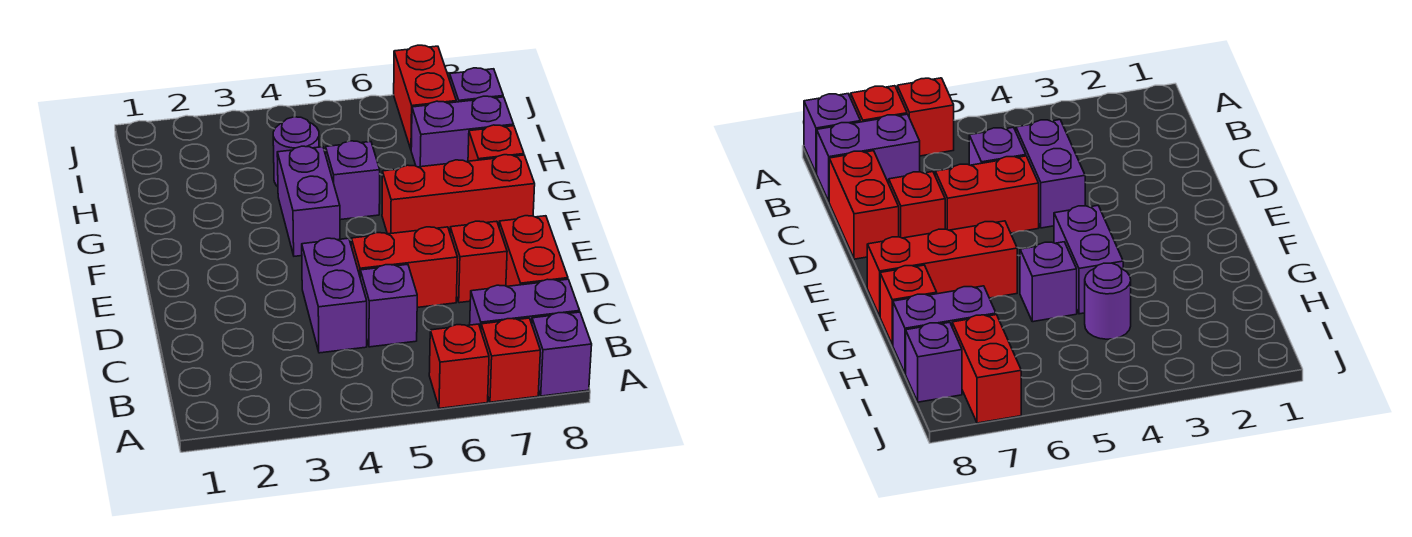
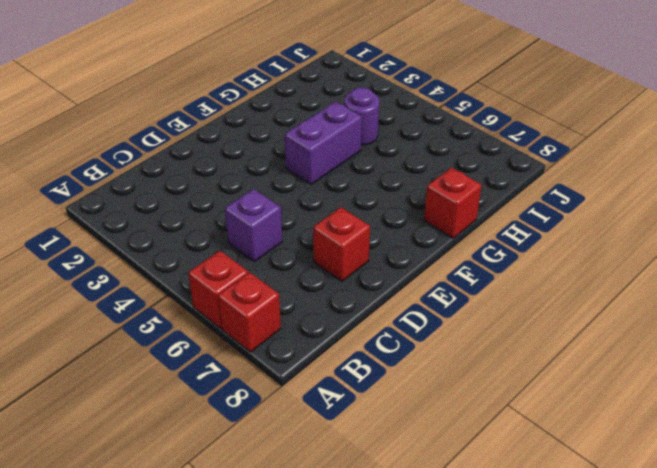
none -> purple 1x1 brick [532,312,592,396]
none -> purple 1x2 brick [470,279,580,329]
none -> purple 1x2 brick [302,238,367,353]

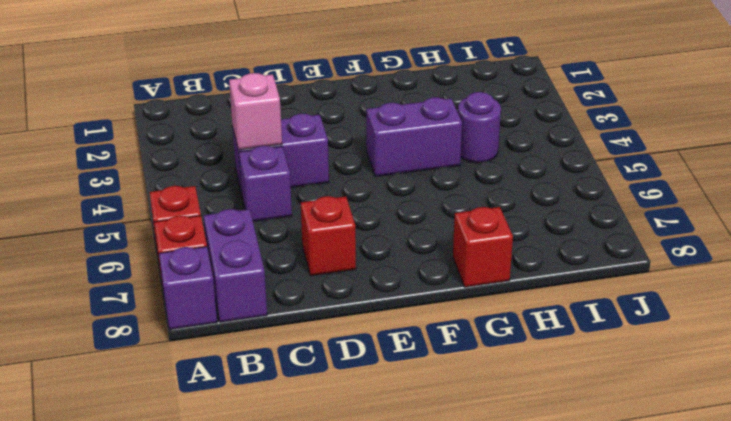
pink 1x1 brick [229,73,282,150] -> none
none -> red 1x2 brick [499,216,568,287]
none -> red 1x2 brick [351,227,458,308]
none -> red 1x3 brick [382,155,535,234]

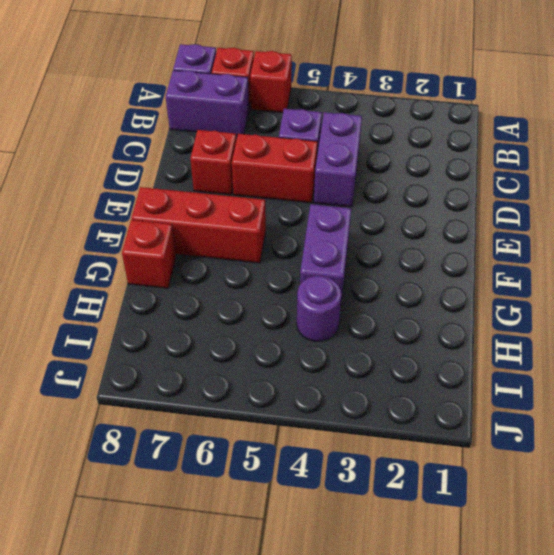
none -> red 1x2 brick [499,216,568,287]
none -> purple 1x1 brick [326,141,380,220]
none -> purple 1x2 brick [411,96,514,167]

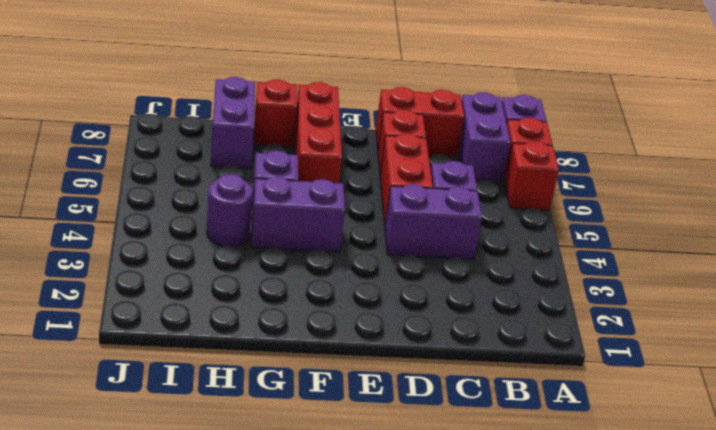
none -> red 1x2 brick [394,45,456,149]
none -> purple 1x1 brick [449,68,503,102]

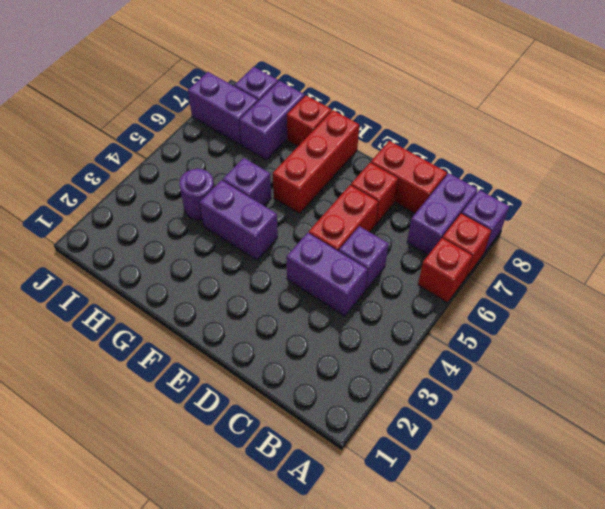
purple 1x2 brick [188,72,258,145] -> red 1x2 brick [394,45,456,149]

